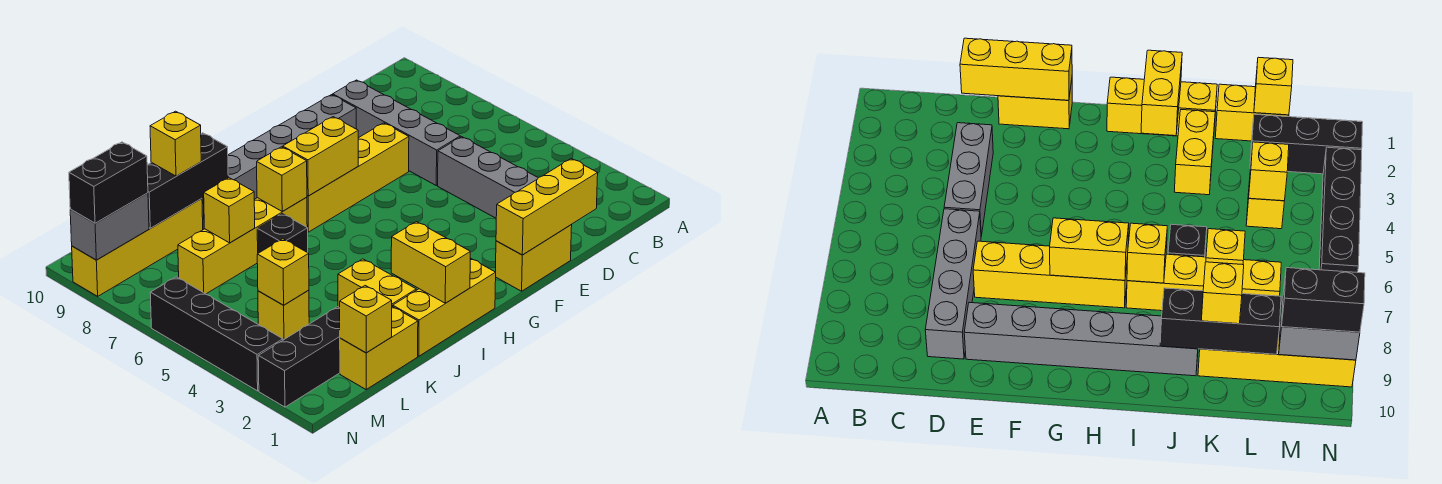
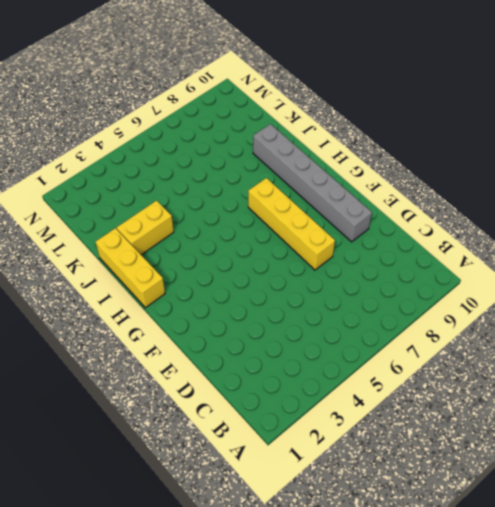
none -> grey 1x3 brick [438,137,538,218]
none -> grey 1x4 brick [333,80,460,185]
none -> yellow 1x2 brick [495,225,572,291]

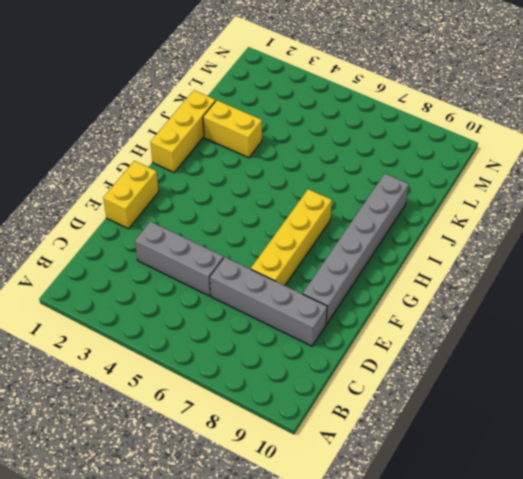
none -> yellow 1x4 brick [178,197,307,294]
none -> black 1x1 brick [257,214,308,253]
none -> yellow 1x2 brick [340,306,418,389]

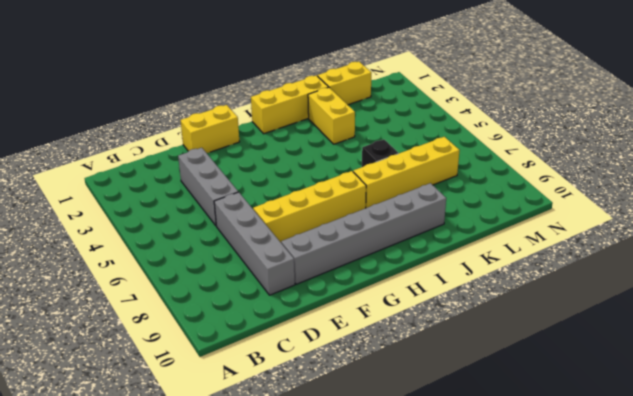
none -> yellow 1x4 brick [72,198,203,296]
none -> black 1x3 brick [258,307,340,407]
none -> yellow 1x1 brick [258,290,309,340]

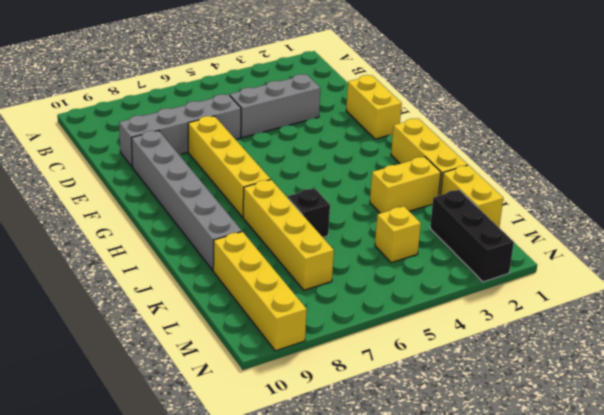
none -> black 1x4 brick [150,277,283,391]
none -> yellow 1x3 brick [496,159,598,255]
none -> yellow 1x2 brick [283,117,358,196]

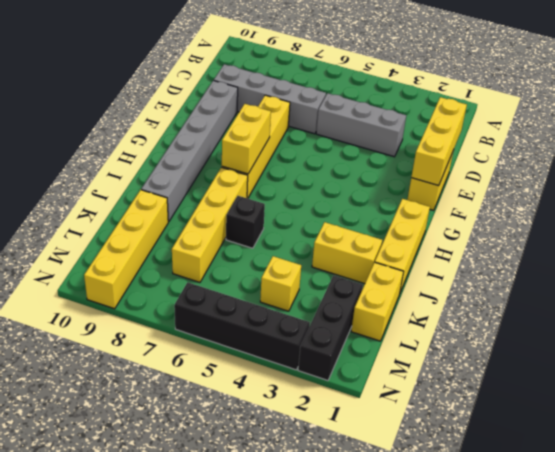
none -> yellow 1x2 brick [391,222,470,303]
none -> yellow 1x1 brick [257,147,307,211]
none -> black 1x3 brick [147,133,228,228]

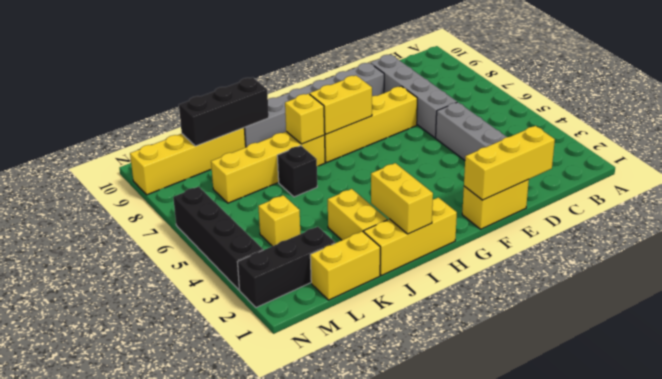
none -> yellow 1x1 brick [203,178,255,243]
none -> yellow 1x1 brick [340,286,392,353]
none -> yellow 1x1 brick [257,239,309,305]

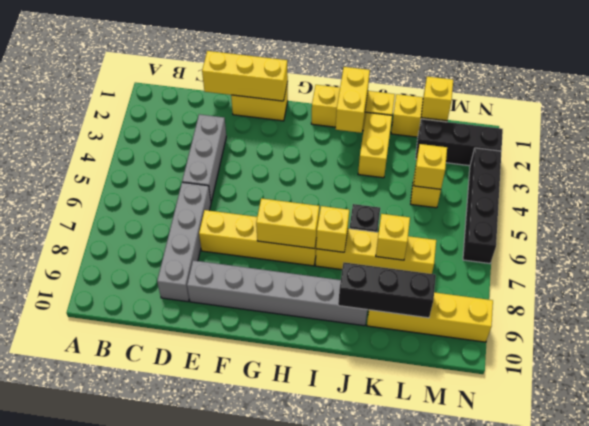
none -> grey 1x2 brick [70,193,149,260]
none -> yellow 1x1 brick [150,111,201,176]
none -> black 1x2 brick [69,142,148,223]

